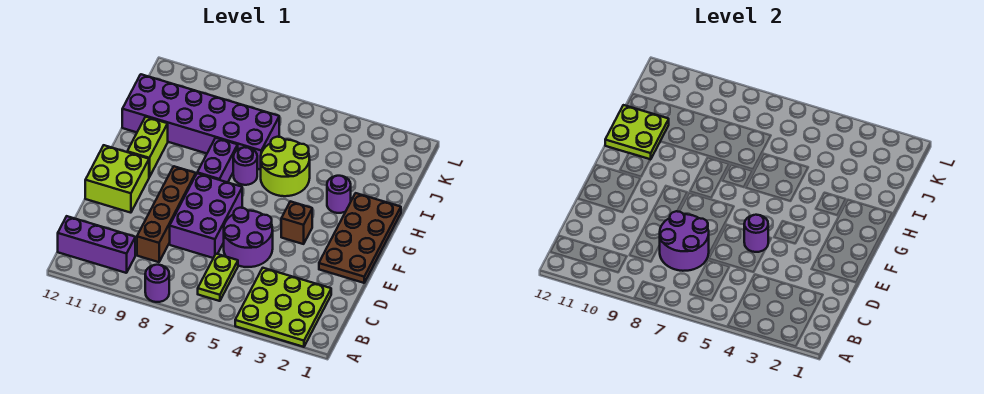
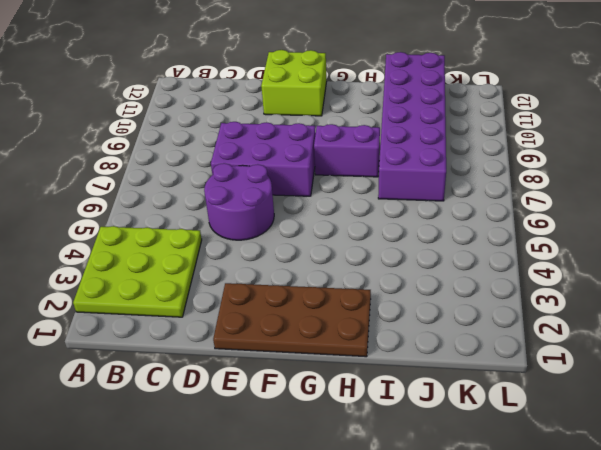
none -> purple 1x1 round brick [145,265,169,302]
none -> lime 1x2 plate [198,254,238,301]
none -> purple 1x3 brick [58,216,135,273]

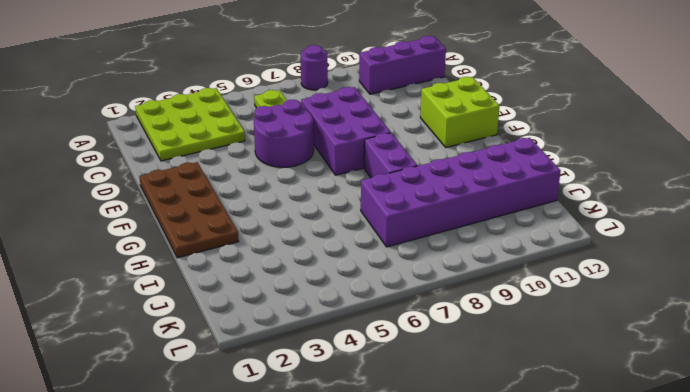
none -> brown 1x4 brick [137,166,196,262]
none -> brown 1x1 brick [281,201,312,244]
none -> lime 1x2 brick [127,117,168,177]

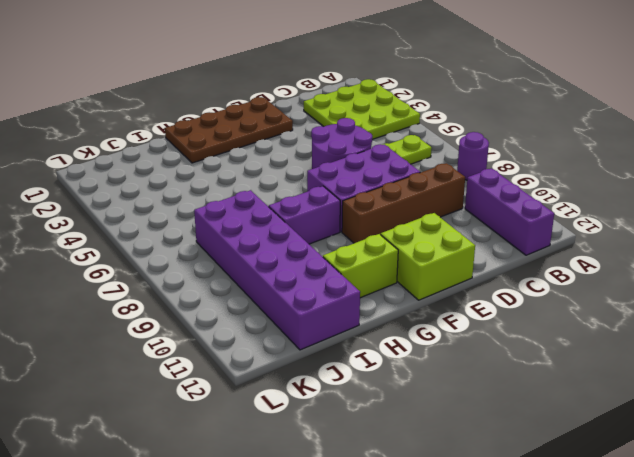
none -> brown 1x1 brick [281,201,312,244]
none -> purple 1x1 round brick [327,176,351,213]
none -> lime 2x2 round brick [261,137,310,196]

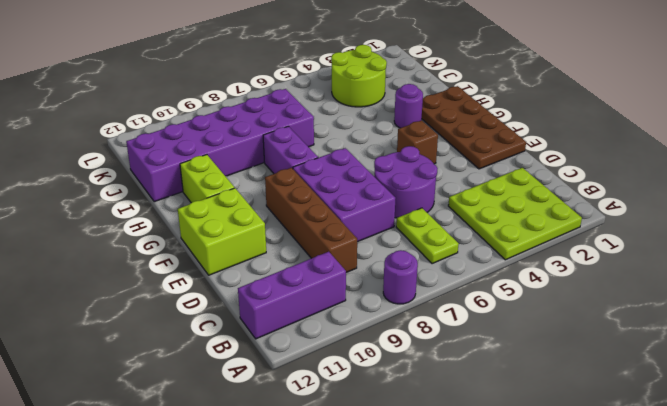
lime 2x2 round brick [331,45,387,107] -> lime 2x2 round brick moved to [261,137,310,196]
none -> purple 1x1 round brick [233,147,257,185]
none -> purple 2x2 round brick [660,211,709,271]
none -> purple 1x1 round brick [744,215,768,252]

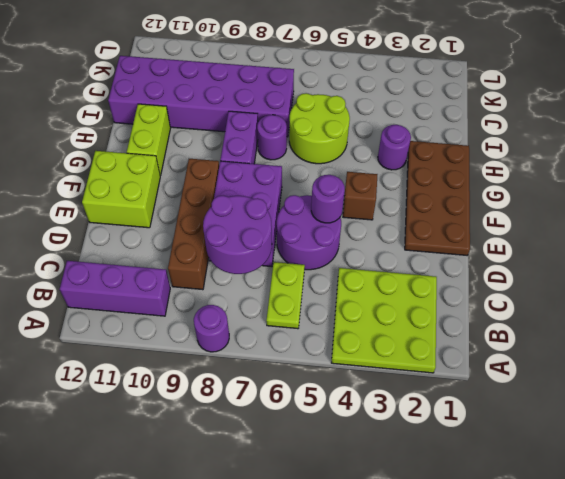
none -> lime 2x2 plate [605,105,669,160]

